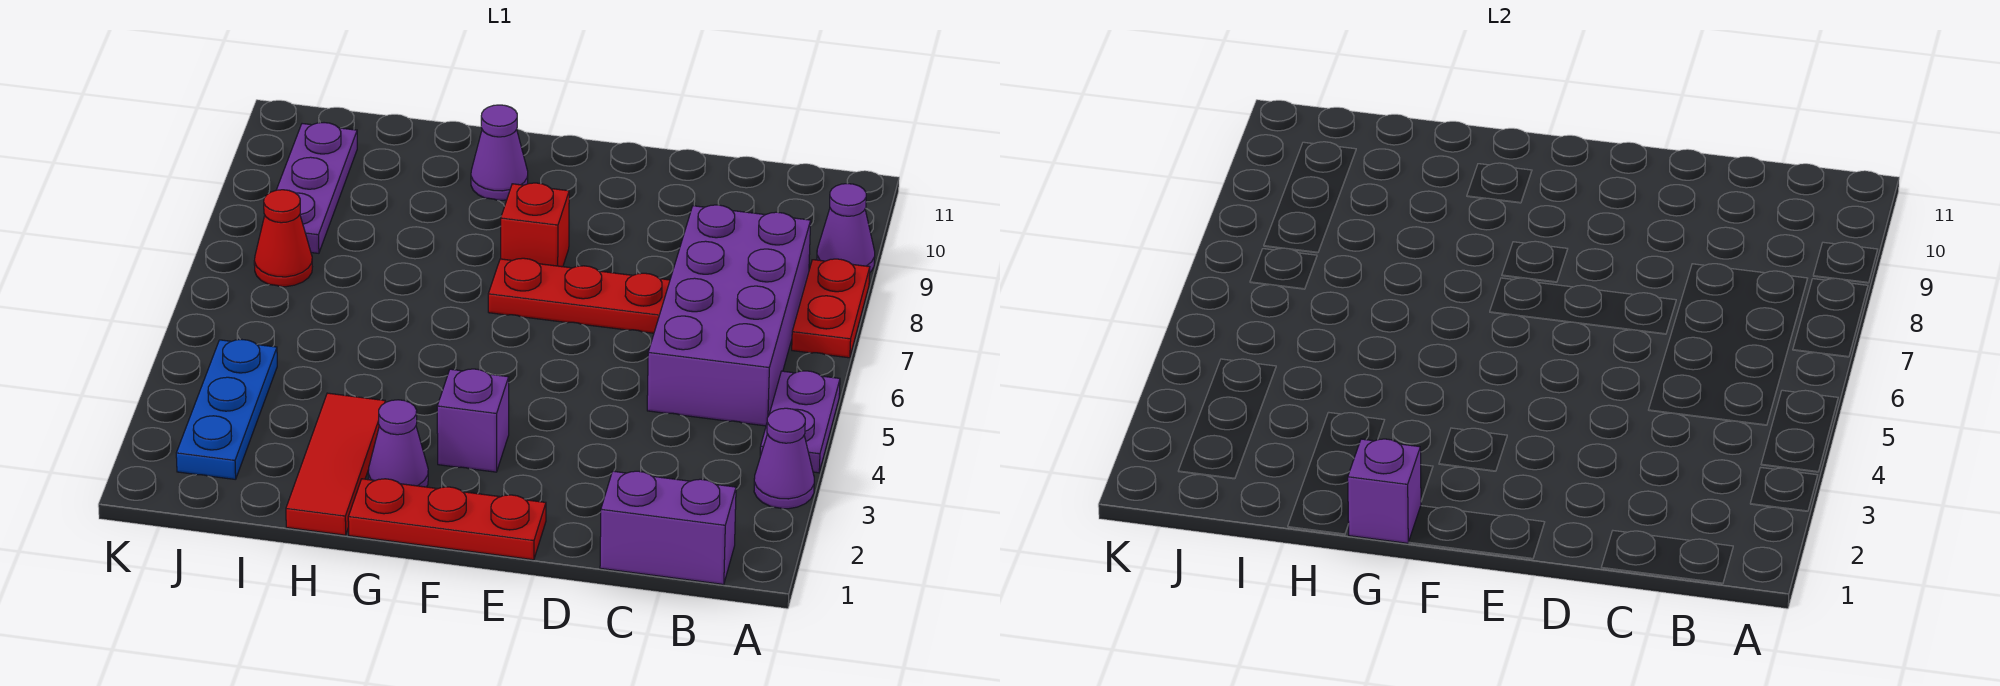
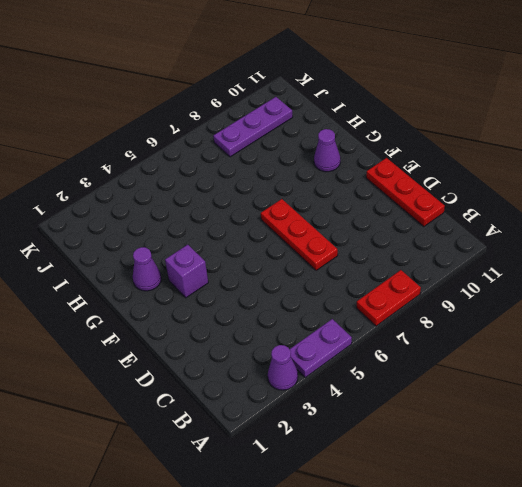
red 1x3 plate [366,158,445,227] -> red 1x3 plate moved to [348,479,546,560]
none -> purple 1x1 cone [817,183,875,272]
none -> purple 1x2 brick [600,471,736,584]
none -> purple 2x4 brick [647,205,811,426]

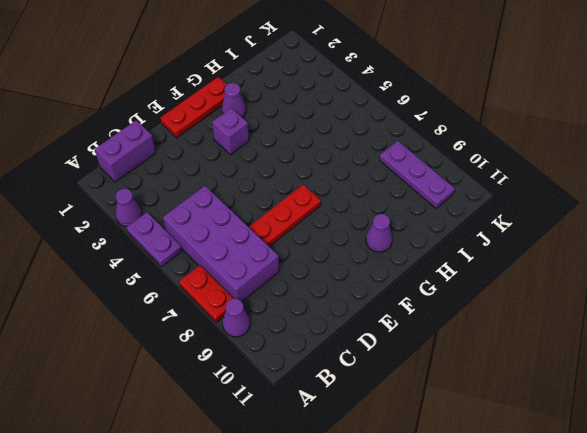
none -> red 1x1 brick [501,183,569,267]
none -> red 1x3 tile [286,393,386,535]
none -> blue 1x3 plate [176,340,277,480]

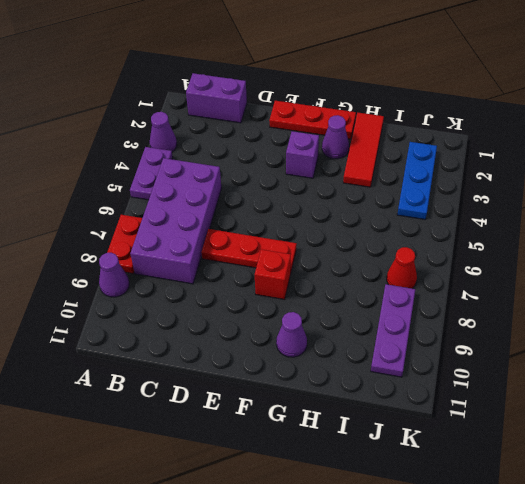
none -> purple 1x1 brick [1348,439,1421,543]

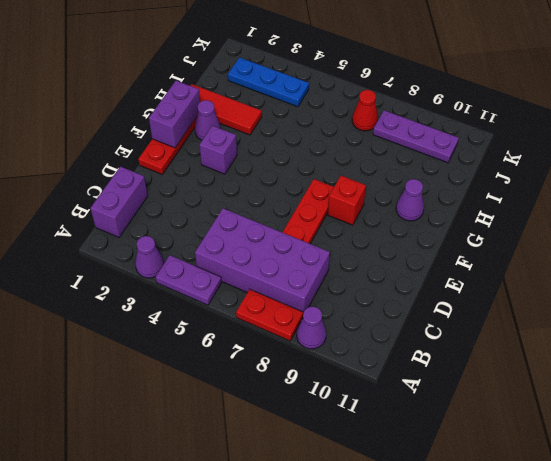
purple 1x2 brick [149,81,200,148] -> purple 1x1 brick [1348,439,1421,543]

